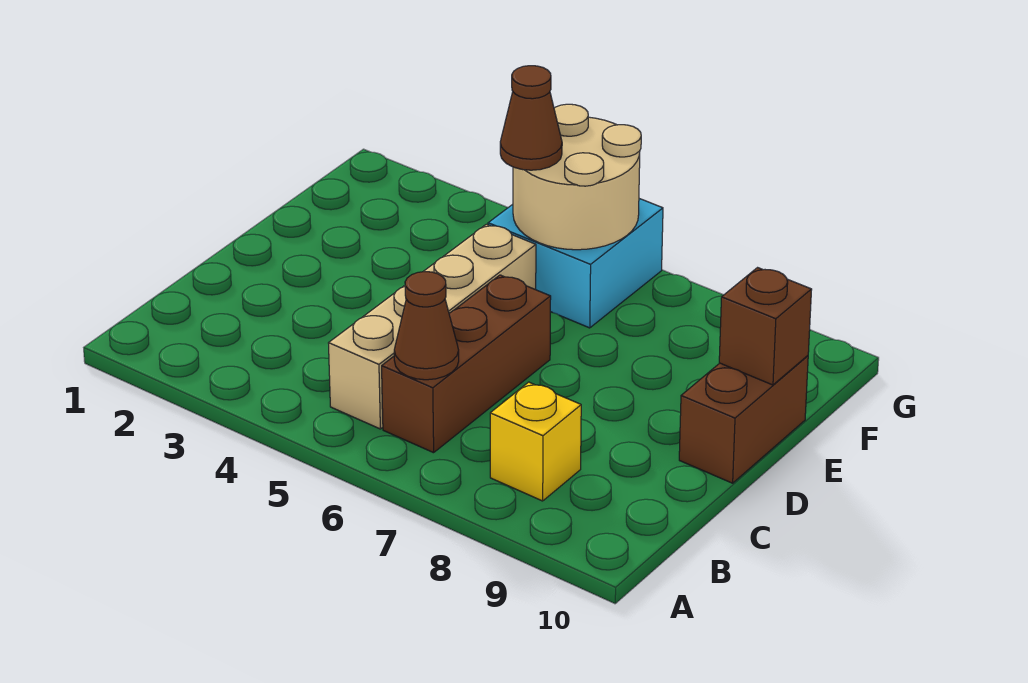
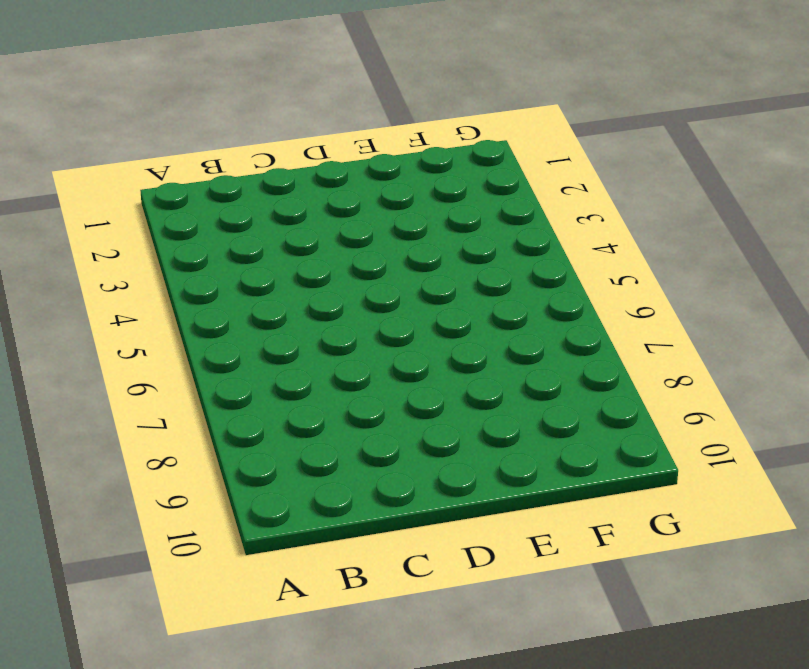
none -> tan 1x4 brick [329,224,536,429]
none -> brown 1x3 brick [382,275,551,453]

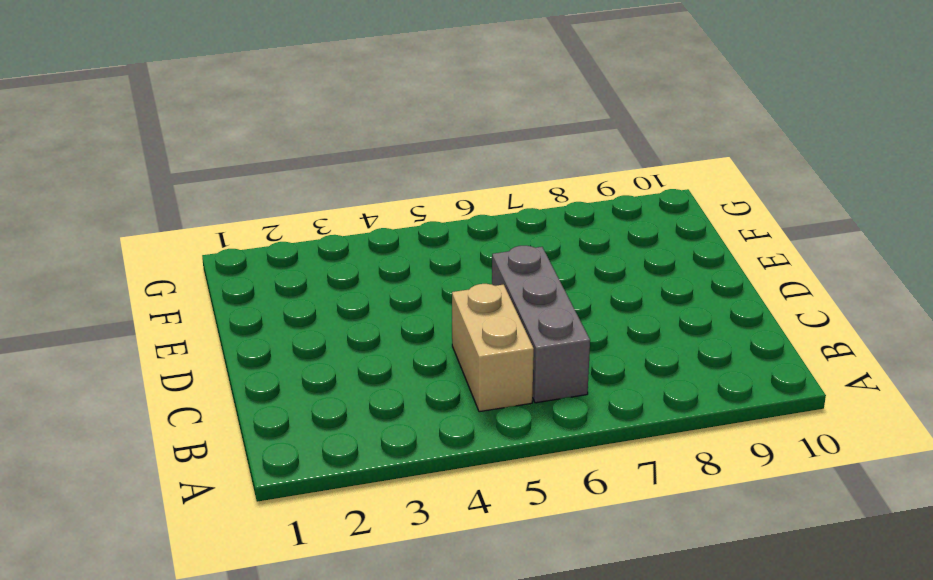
tan 1x2 brick [452,284,534,412] -> tan 1x4 brick [329,224,536,429]
grey 1x3 brick [492,246,590,403] -> brown 1x3 brick [382,275,551,453]
none -> yellow 1x1 brick [490,382,581,501]
none -> brown 1x2 brick [679,356,808,483]

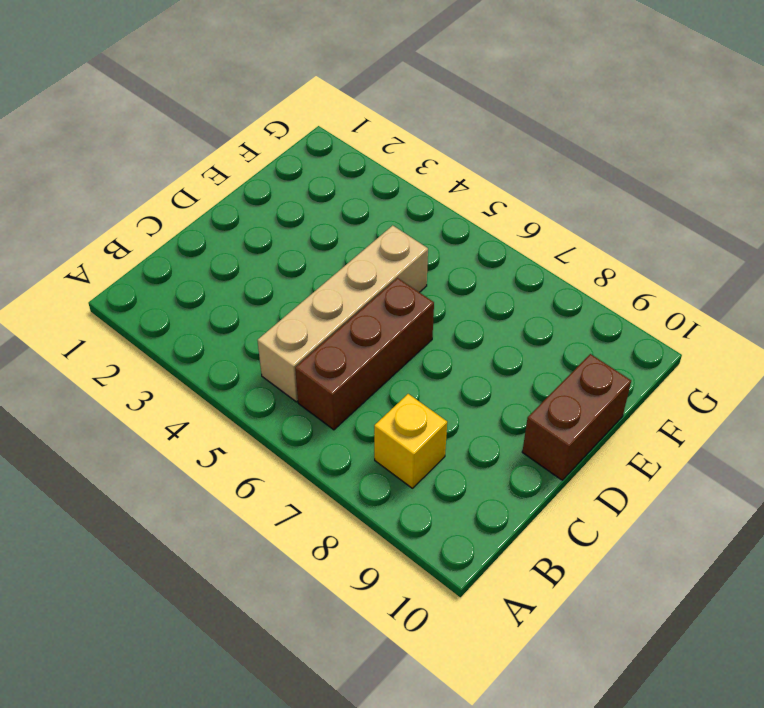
none -> cyan 2x2 brick [488,199,663,328]
none -> brown 1x1 cone [394,272,459,380]

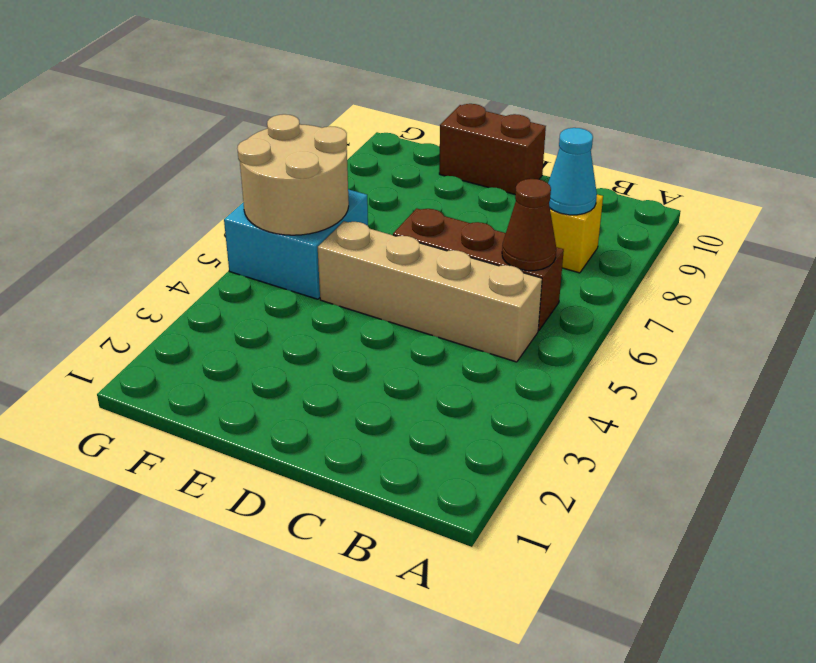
cyan 1x1 cone [548,128,597,215] -> none
none -> brown 1x1 brick [719,268,812,385]
none -> brown 1x1 cone [500,66,562,170]

